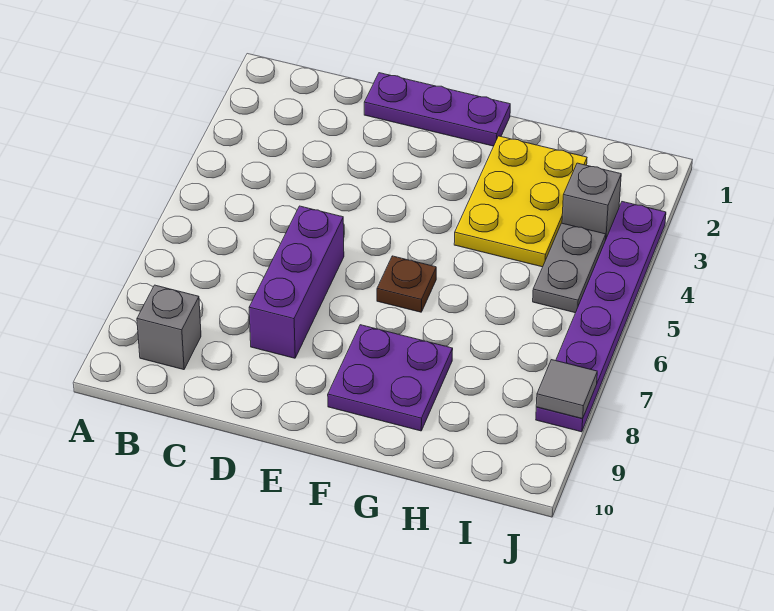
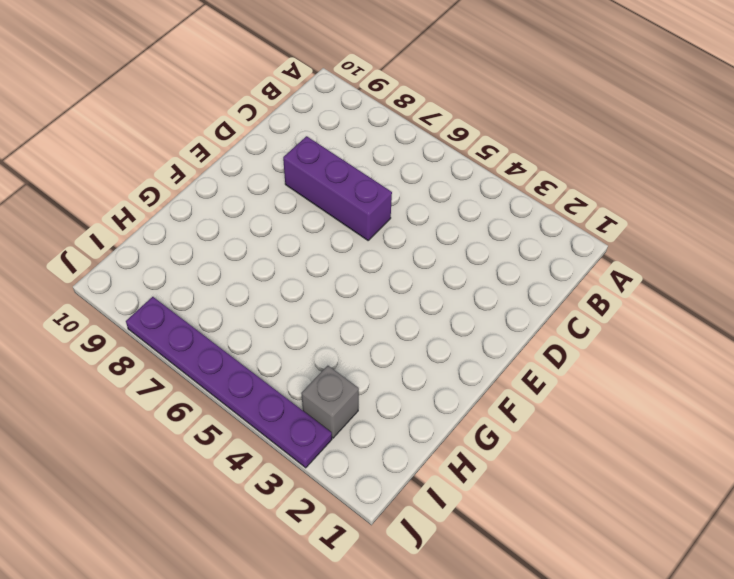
none -> grey 1x1 brick [137,285,201,370]
none -> purple 1x3 plate [364,73,510,146]

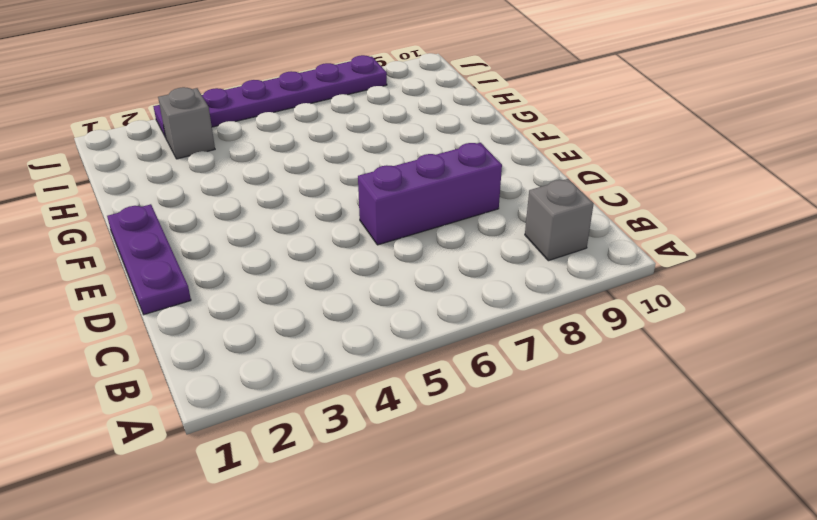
none -> brown 1x1 plate [377,256,436,312]
none -> purple 2x2 plate [328,325,453,431]

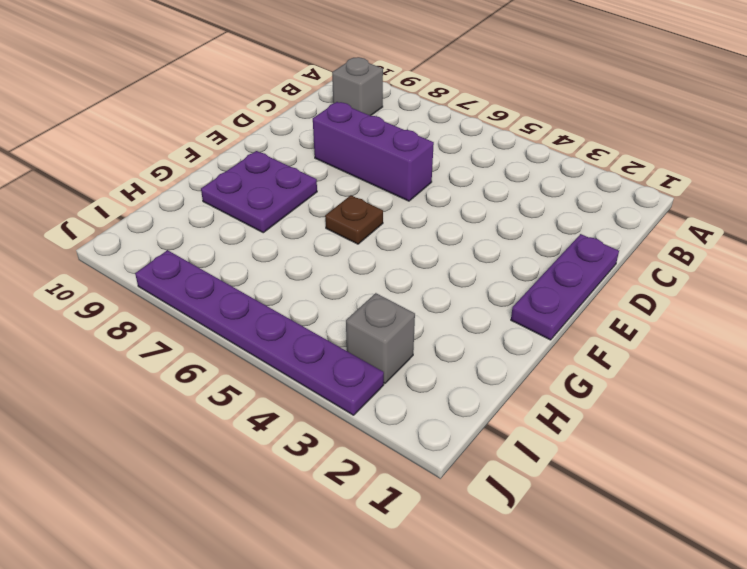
none -> yellow 2x3 plate [454,136,587,267]
none -> grey 1x2 plate [533,223,606,313]

